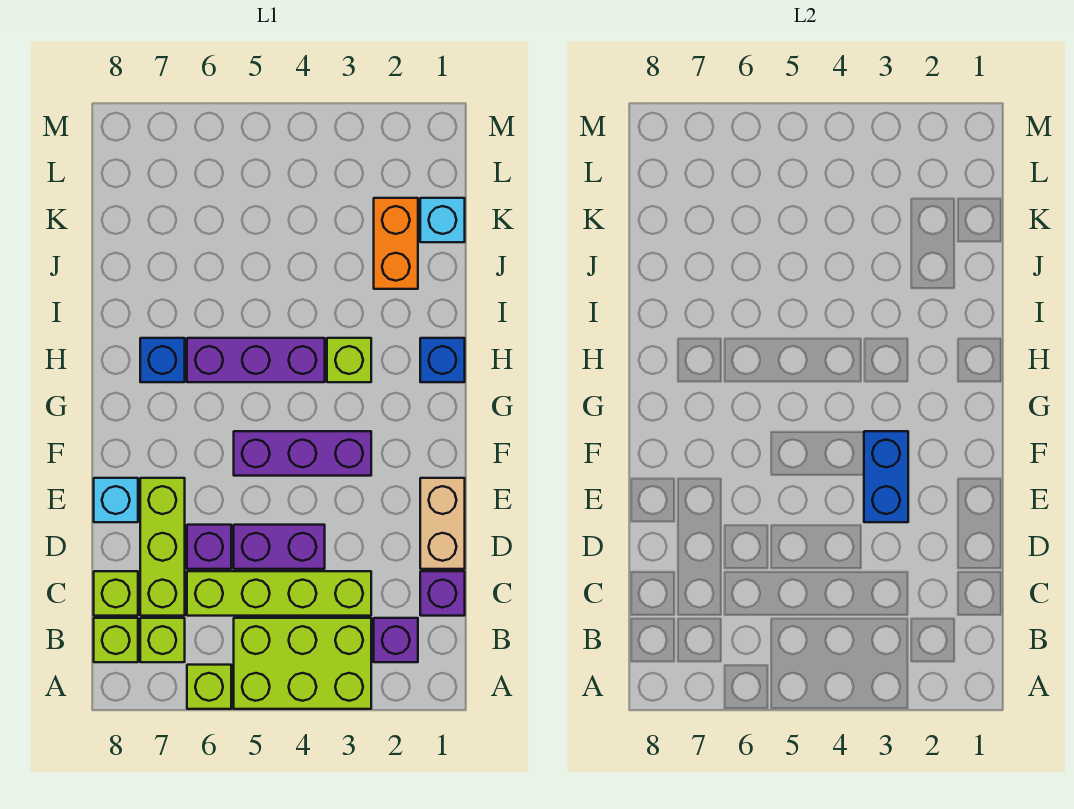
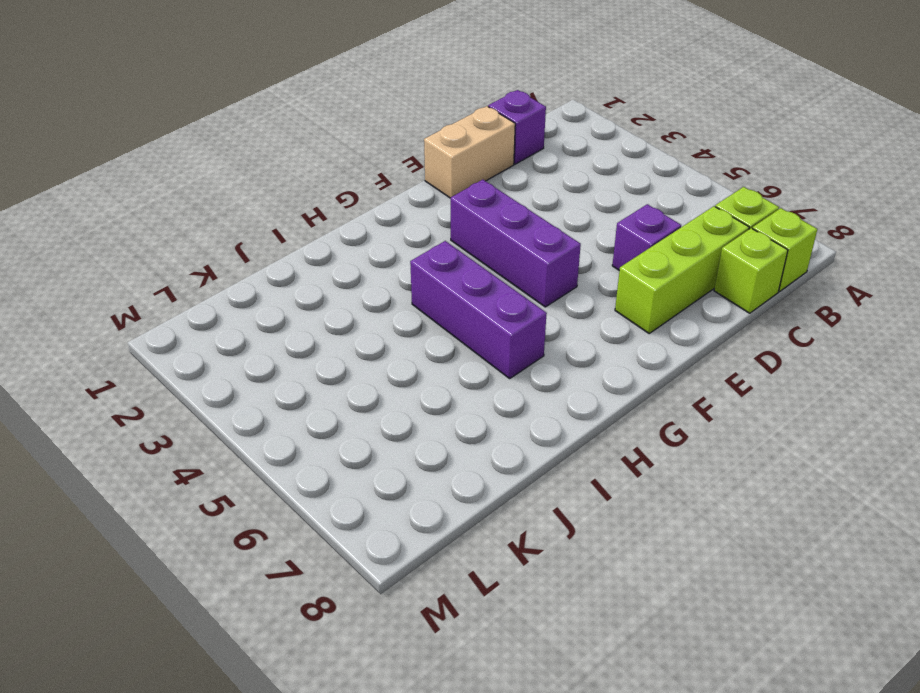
none -> lime 2x3 brick [234,618,371,709]
none -> lime 1x1 brick [187,665,231,709]
none -> purple 1x1 brick [374,618,418,662]

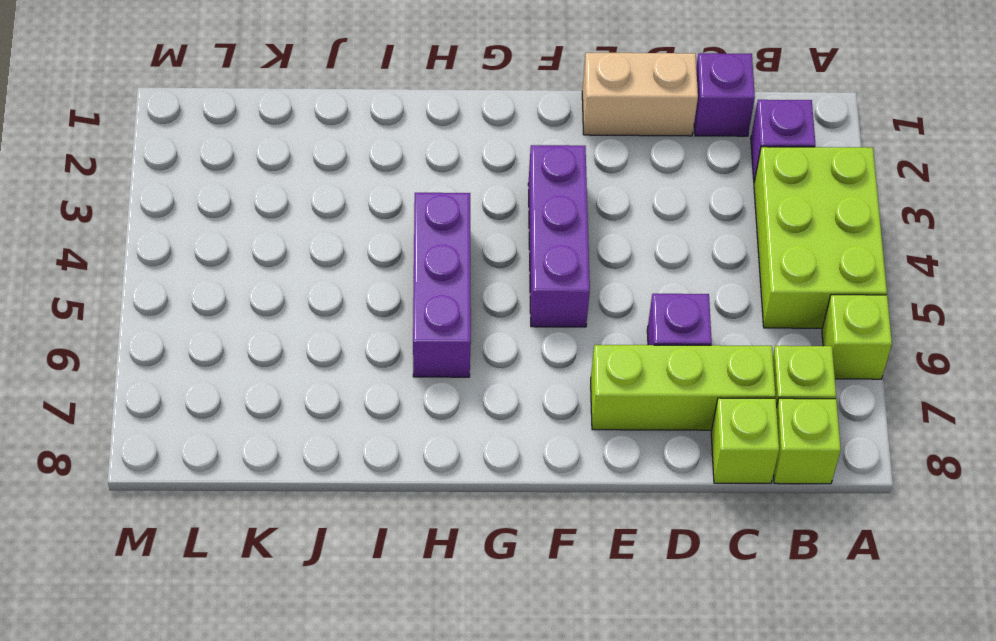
none -> lime 1x4 brick [187,571,371,616]
none -> purple 1x2 brick [234,525,325,569]
none -> cyan 1x1 brick [94,478,138,522]

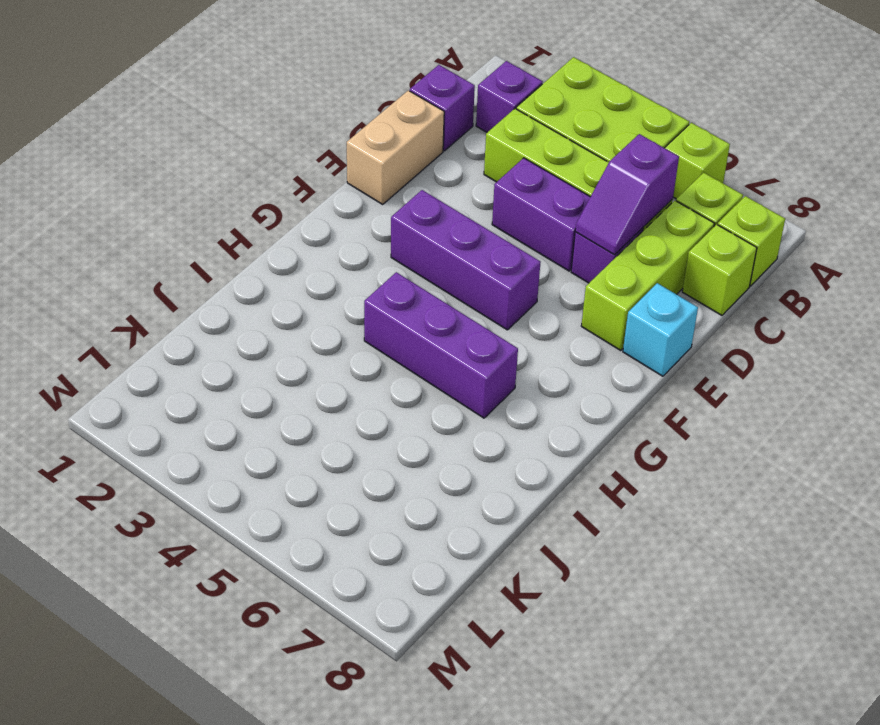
purple 1x2 slope [575,134,679,255] -> none
none -> blue 1x1 brick [420,338,465,382]
none -> lime 1x1 brick [327,338,371,382]
none -> blue 1x1 brick [140,338,185,382]

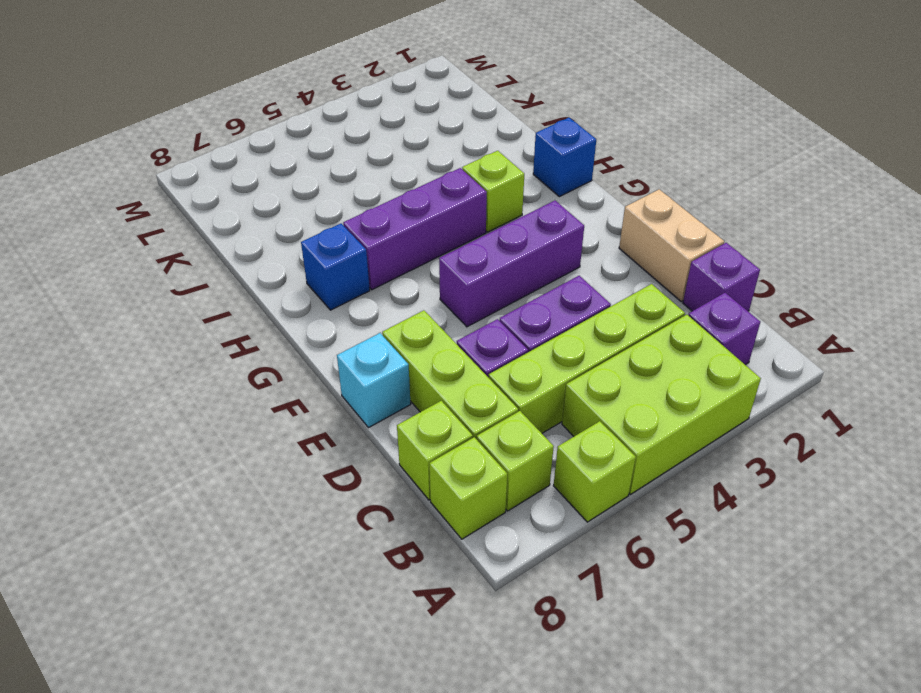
none -> orange 1x2 brick [374,198,418,289]
none -> cyan 1x1 brick [420,198,465,242]
none -> blue 1x2 brick [864,431,908,522]

